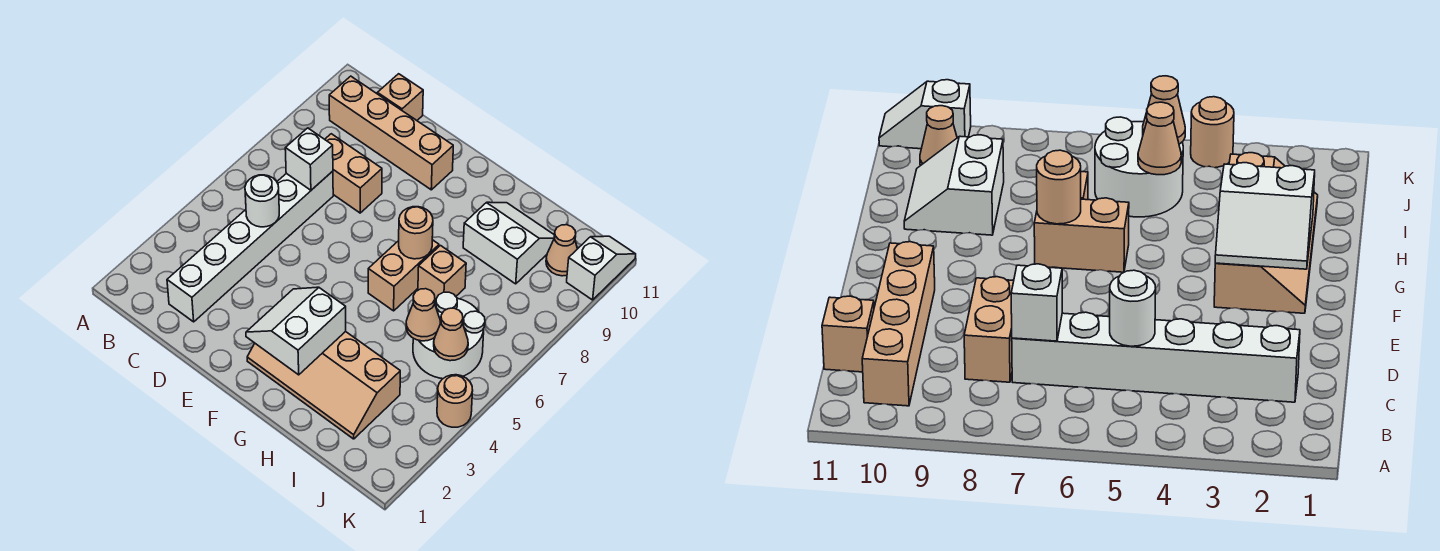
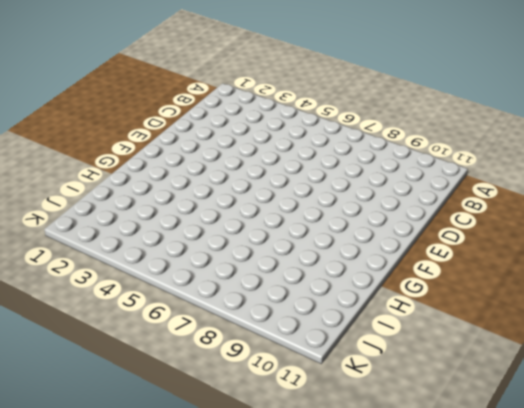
none -> tan 1x4 brick [329,76,453,190]
none -> white 1x6 brick [167,171,333,322]
none -> tan 1x2 brick [325,134,382,213]

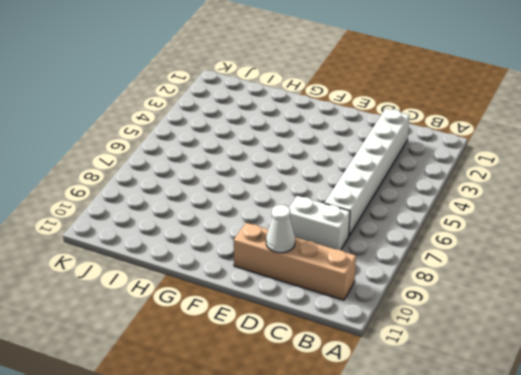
white 1x2 brick [289,196,350,250] -> tan 1x2 brick [325,134,382,213]
white 1x1 cone [266,205,295,253] -> none
none -> tan 1x1 brick [377,74,423,120]
none -> tan 2x4 slope [247,332,400,439]
none -> tan 1x2 brick [368,240,439,311]

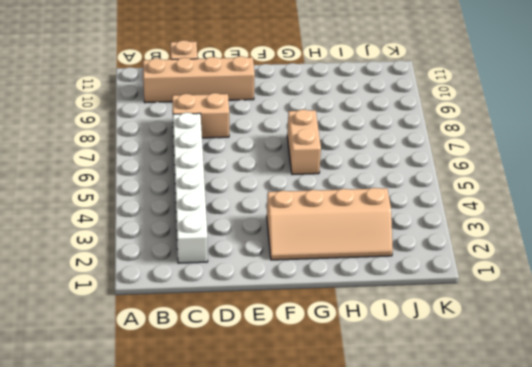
none -> tan 1x1 brick [418,246,466,299]
none -> white 2x2 slope [463,202,555,284]
none -> white 2x2 round brick [413,292,485,379]

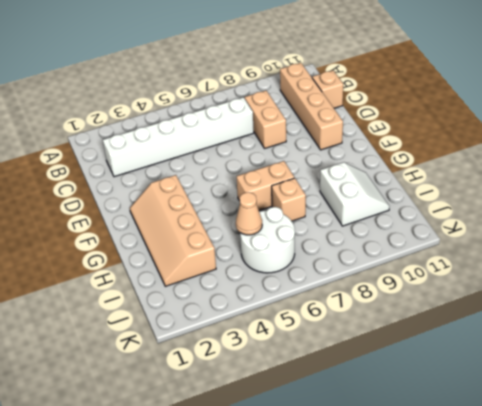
none -> tan 1x1 cone [546,225,577,276]
none -> tan 1x1 round brick [437,375,473,427]
none -> white 1x2 slope [567,236,636,300]

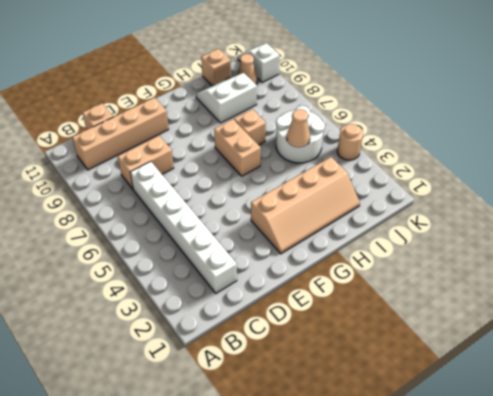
tan 1x1 brick [201,49,231,86] -> none
none -> white 1x1 round brick [245,175,279,227]
none -> white 1x1 brick [285,128,333,190]
none -> white 2x2 slope [246,287,346,375]

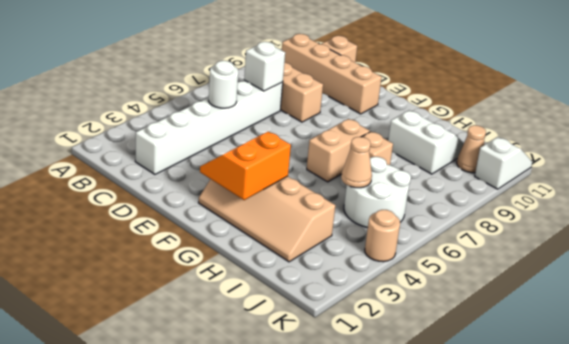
orange 2x2 slope [200,132,291,200] -> white 2x2 slope [246,287,346,375]
none -> tan 1x1 round brick [399,207,433,259]
none -> tan 1x1 cone [434,308,468,361]

